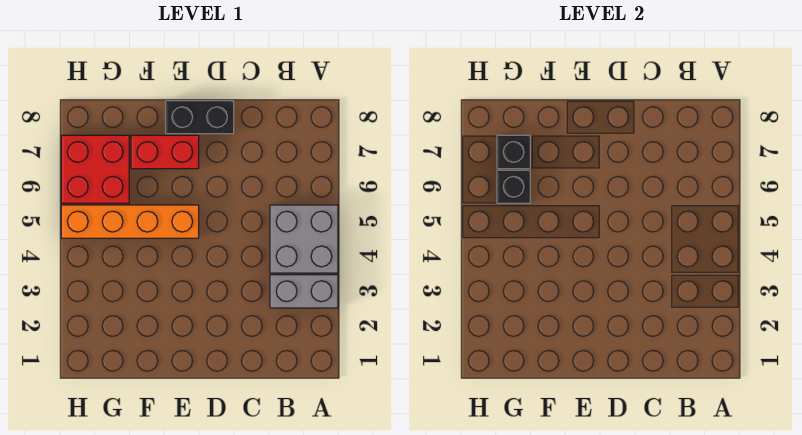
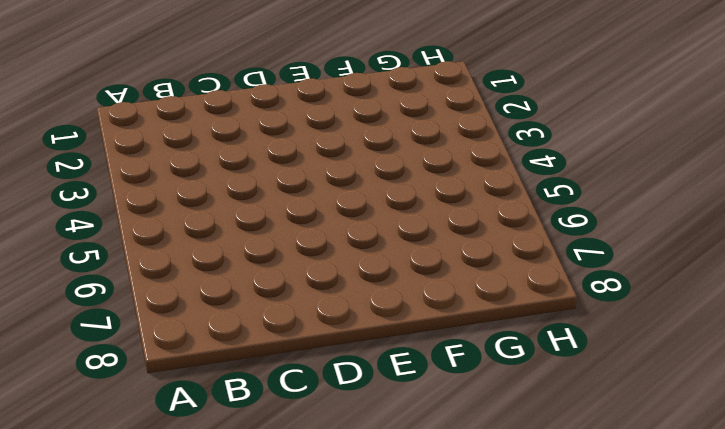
none -> grey 1x2 brick [270,275,338,308]
none -> grey 2x2 brick [270,205,338,273]

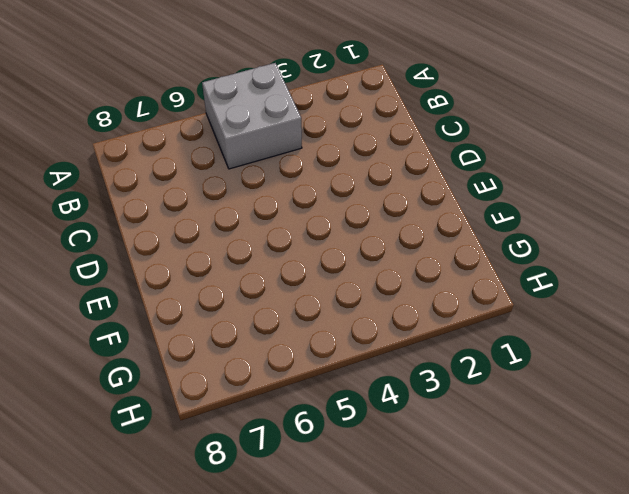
none -> grey 1x2 brick [270,275,338,308]
none -> black 1x2 brick [166,101,234,134]

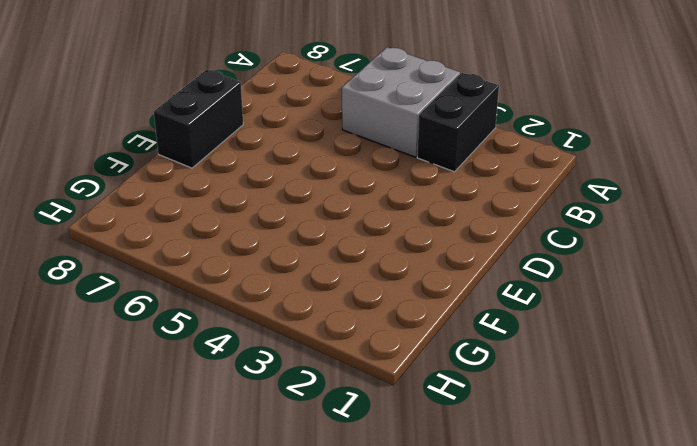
black 1x2 brick [417,73,499,172] -> grey 1x2 brick [270,275,338,308]
none -> orange 1x4 brick [61,205,199,238]
none -> red 1x2 brick [131,135,199,169]

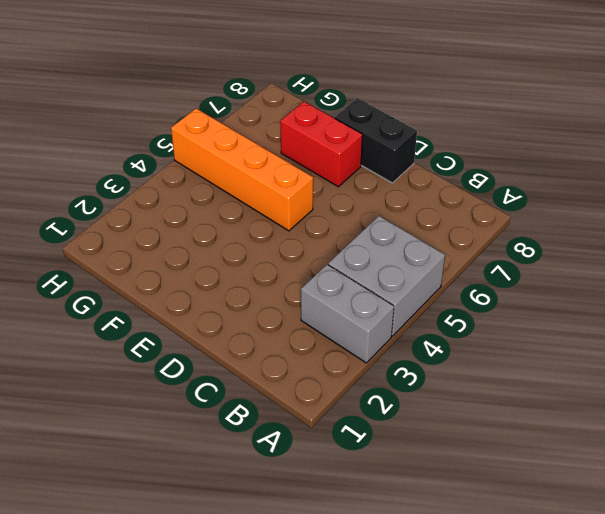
none -> red 2x2 brick [61,135,129,203]
none -> black 1x1 brick [497,170,530,203]

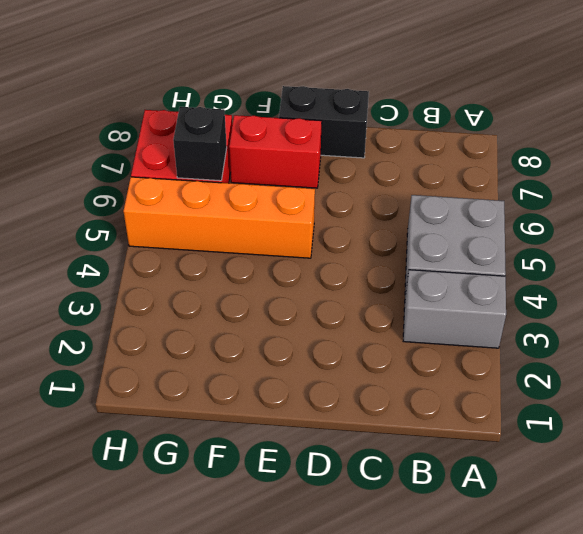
none -> black 1x1 brick [497,135,530,169]

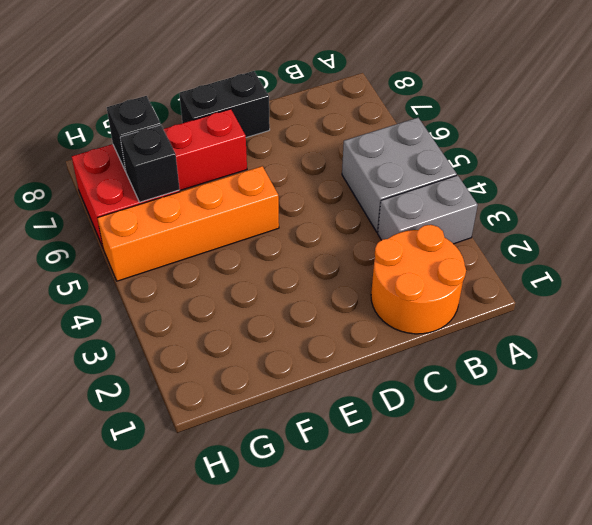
orange 2x2 round brick [371,225,466,334] -> none

